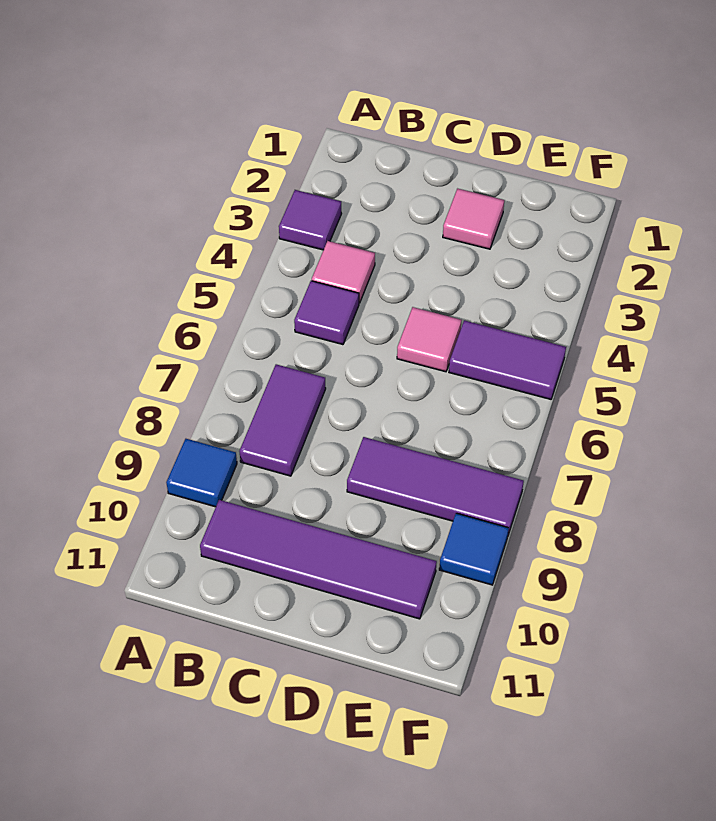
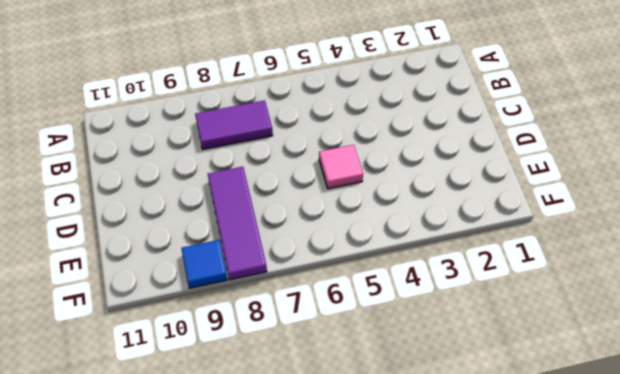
none -> purple 1x1 tile [279,190,342,250]
none -> blue 1x1 tile [166,439,237,507]

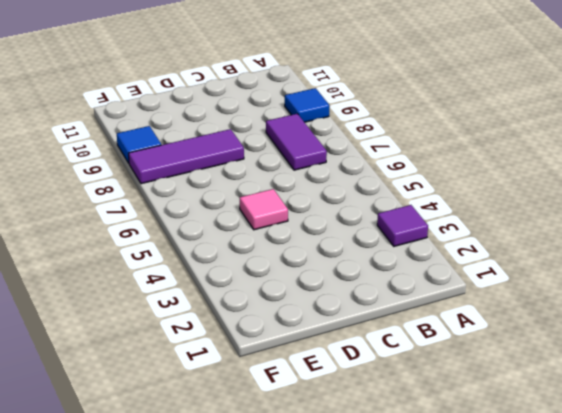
none -> pink 1x1 tile [312,241,375,303]
none -> purple 1x1 tile [294,281,359,345]

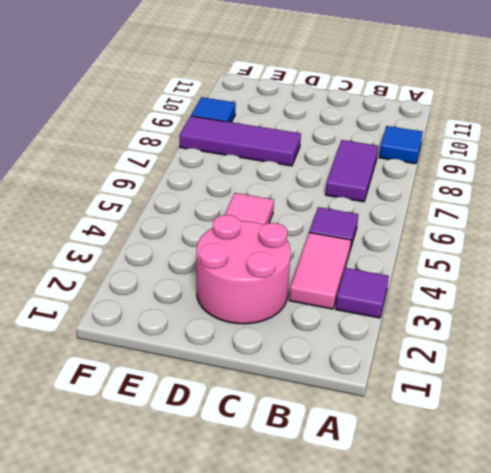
pink 1x2 tile [289,233,351,309] -> pink 1x1 tile [312,241,375,303]
pink 2x2 round brick [196,215,291,324] -> pink 1x1 tile [443,189,504,249]
none -> purple 1x4 tile [200,500,437,619]
none -> purple 1x2 tile [449,320,566,399]

